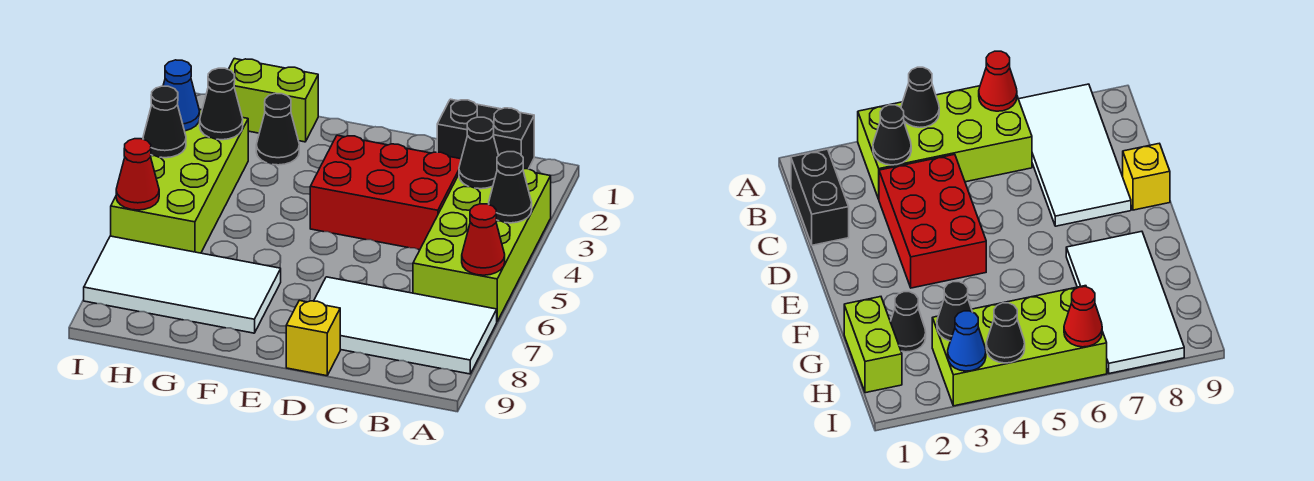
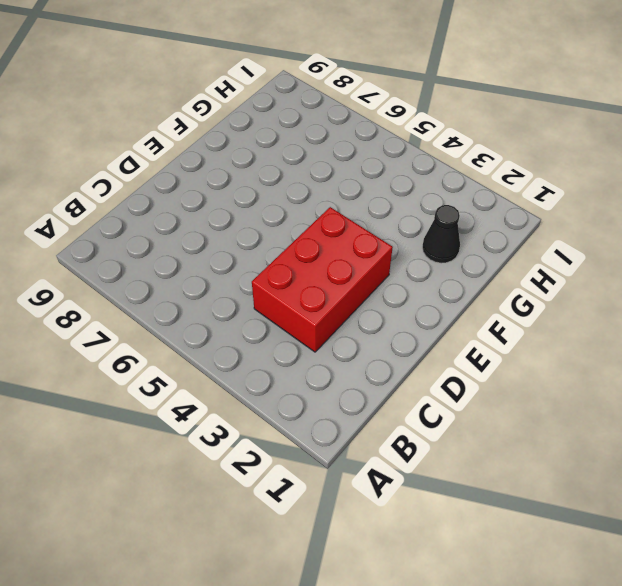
none -> lime 2x4 brick [413,169,551,321]
none -> white 2x4 tile [314,277,497,374]
none -> black 1x2 brick [437,99,534,169]

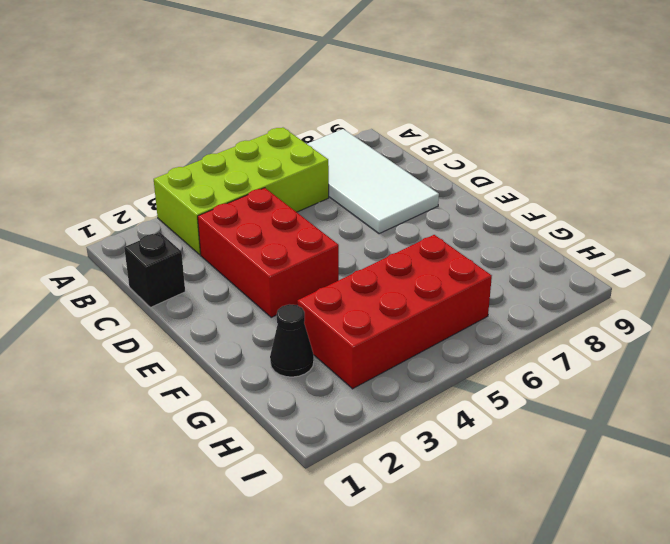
black 1x1 brick [124,232,185,307] -> black 1x2 brick [437,99,534,169]
red 2x4 brick [297,235,492,389] -> lime 2x4 brick [111,109,248,253]
none -> yellow 1x1 brick [286,300,340,376]
none -> white 2x4 tile [84,236,281,333]
none -> lime 1x2 brick [228,59,318,142]

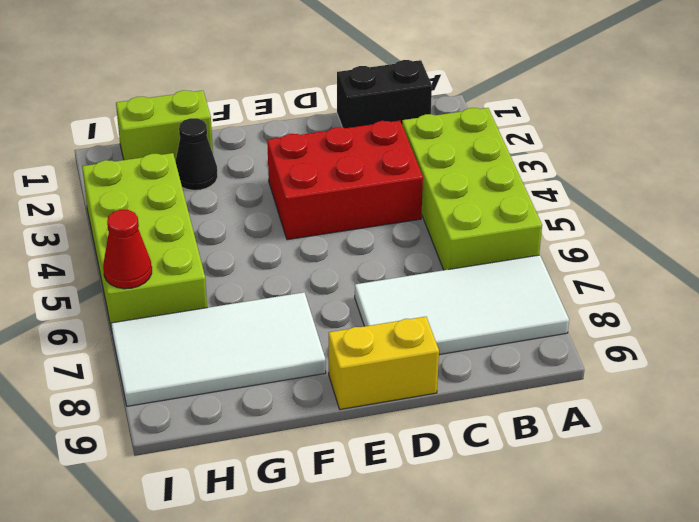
yellow 1x2 brick [329,317,439,409] -> yellow 1x1 brick [286,300,340,376]
none -> black 1x1 cone [489,152,532,223]
none -> red 1x1 cone [462,204,505,275]
none -> black 1x1 cone [459,117,499,189]

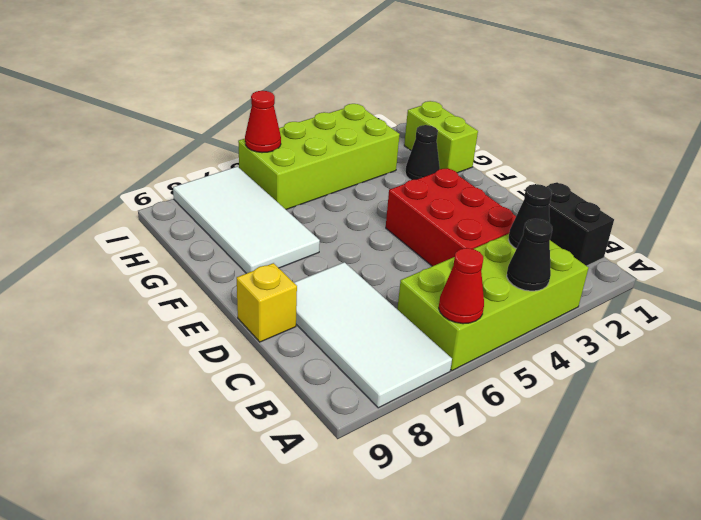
none -> black 1x1 cone [200,68,243,140]
none -> blue 1x1 cone [163,60,200,131]
none -> black 1x1 cone [143,86,186,158]

